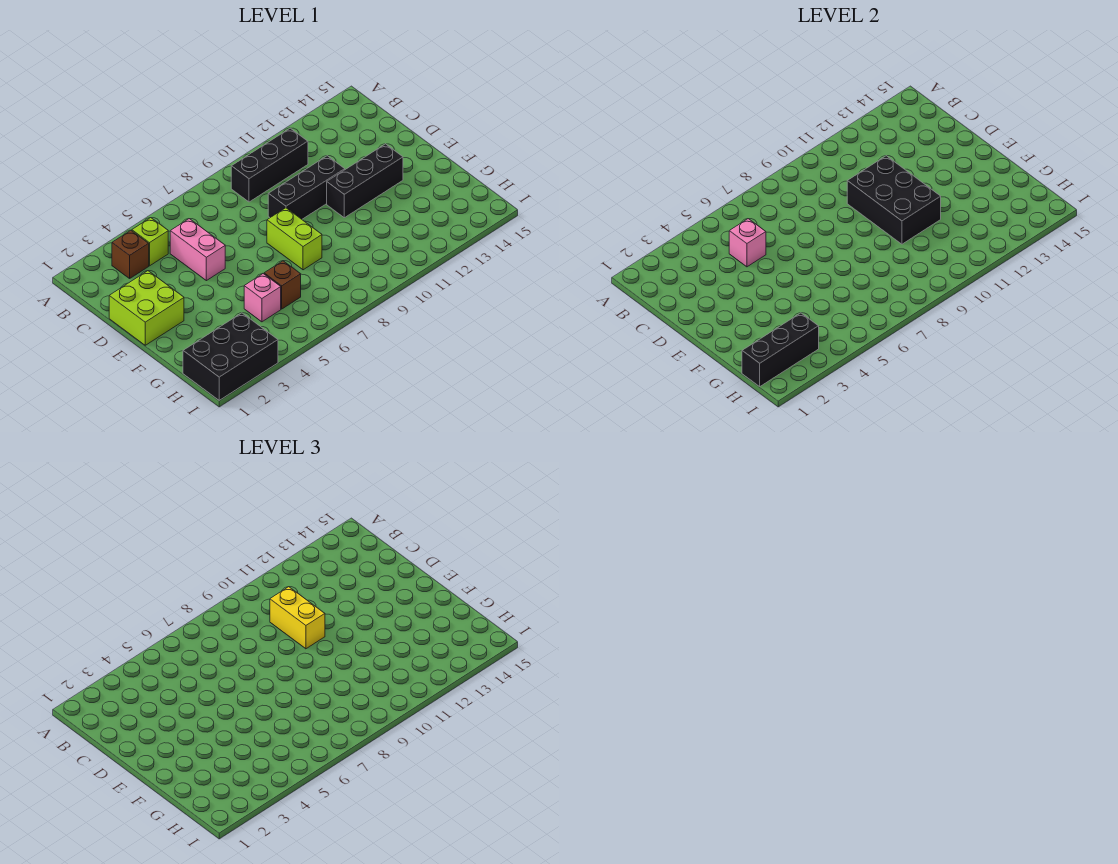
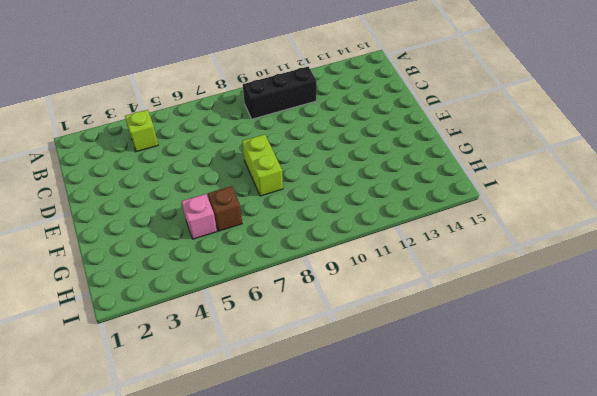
none -> brown 1x1 brick [112,230,149,278]
none -> pink 1x2 brick [170,219,225,281]
none -> lime 2x2 brick [109,271,184,345]

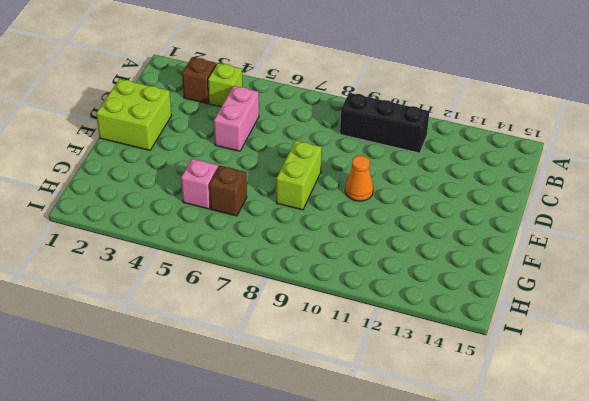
orange 1x1 cone [345,156,373,201] -> none
none -> black 1x3 brick [268,156,345,219]
none -> black 1x3 brick [327,144,403,218]
none -> black 2x3 brick [183,313,278,400]

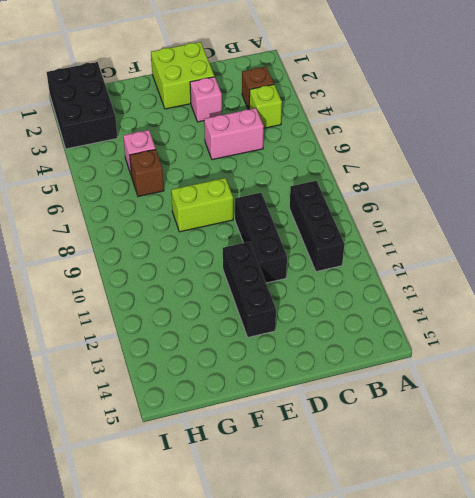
pink 1x1 brick [190,77,222,122] -> pink 1x1 brick moved to [729,219,766,267]
none -> black 2x3 brick [847,156,941,244]
none -> black 1x3 brick [742,313,819,386]
none -> yellow 1x2 brick [270,587,325,649]

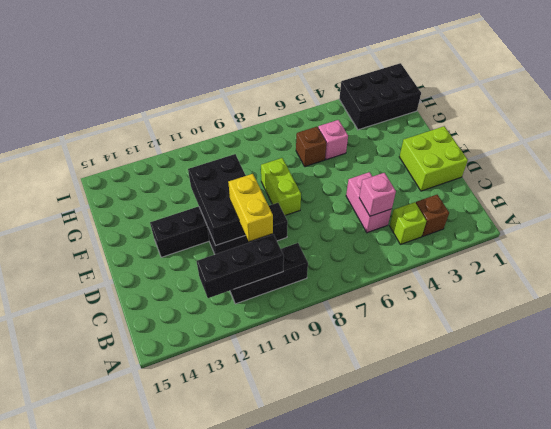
black 1x3 brick [197,235,284,298] -> black 1x3 brick moved to [742,313,819,386]

